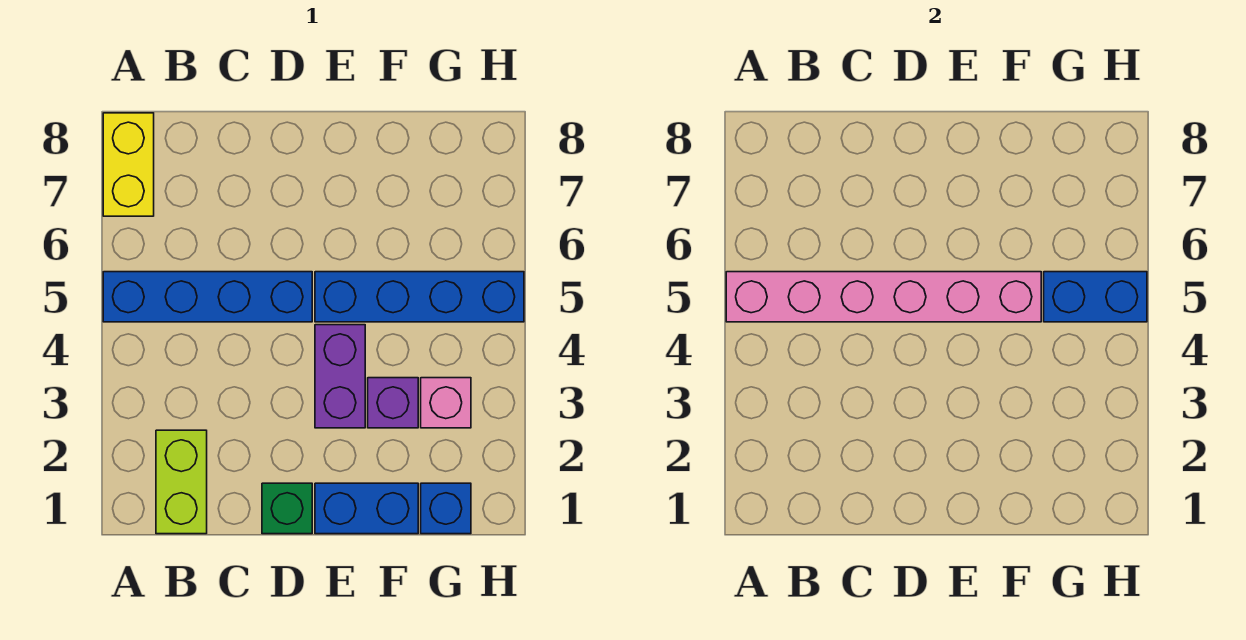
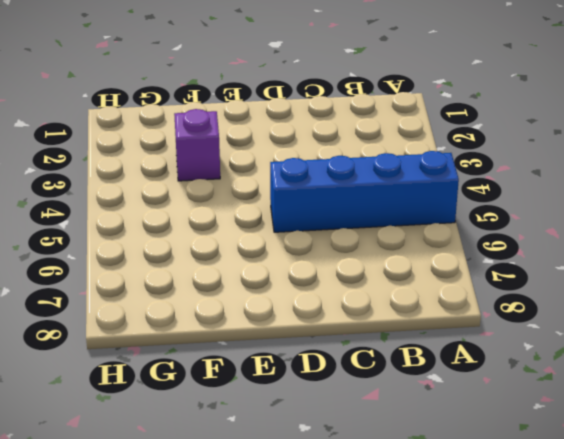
none -> yellow 1x2 brick [103,113,154,216]
none -> lime 1x2 brick [156,430,207,534]
none -> green 1x1 brick [262,483,312,534]

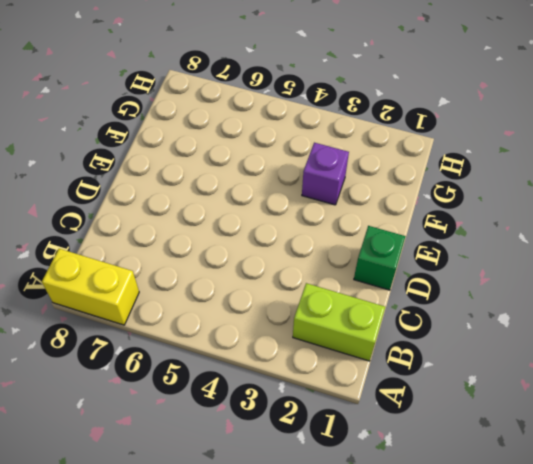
none -> blue 1x4 brick [103,272,312,322]
none -> blue 1x2 brick [315,483,418,534]
none -> purple 1x2 brick [315,325,365,428]

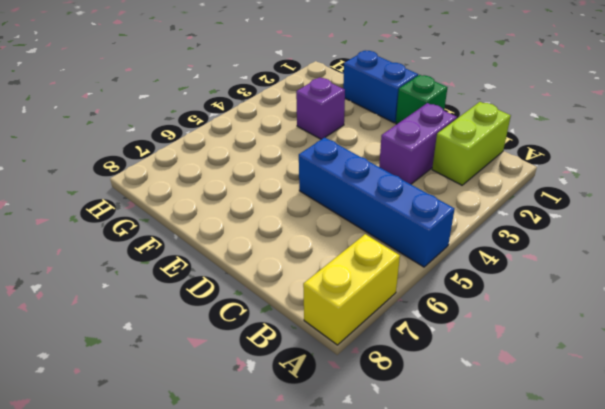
purple 1x2 brick [379,103,457,184] -> purple 1x2 brick moved to [315,325,365,428]
none -> blue 1x4 brick [315,272,524,322]
none -> blue 1x1 brick [421,483,471,534]
none -> pink 1x1 brick [421,378,471,428]

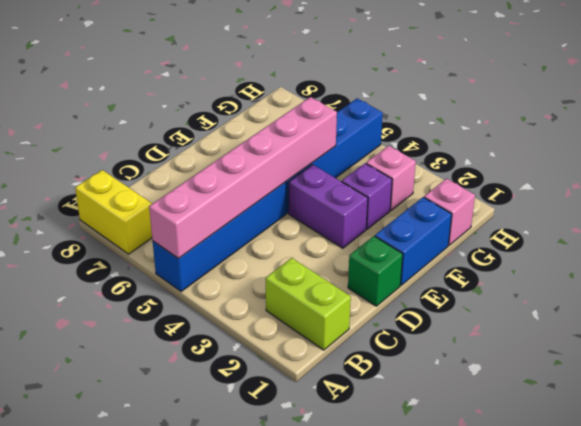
pink 1x1 brick [424,179,475,245] -> blue 1x1 brick [421,483,471,534]
none -> blue 1x2 brick [1044,272,1147,322]

